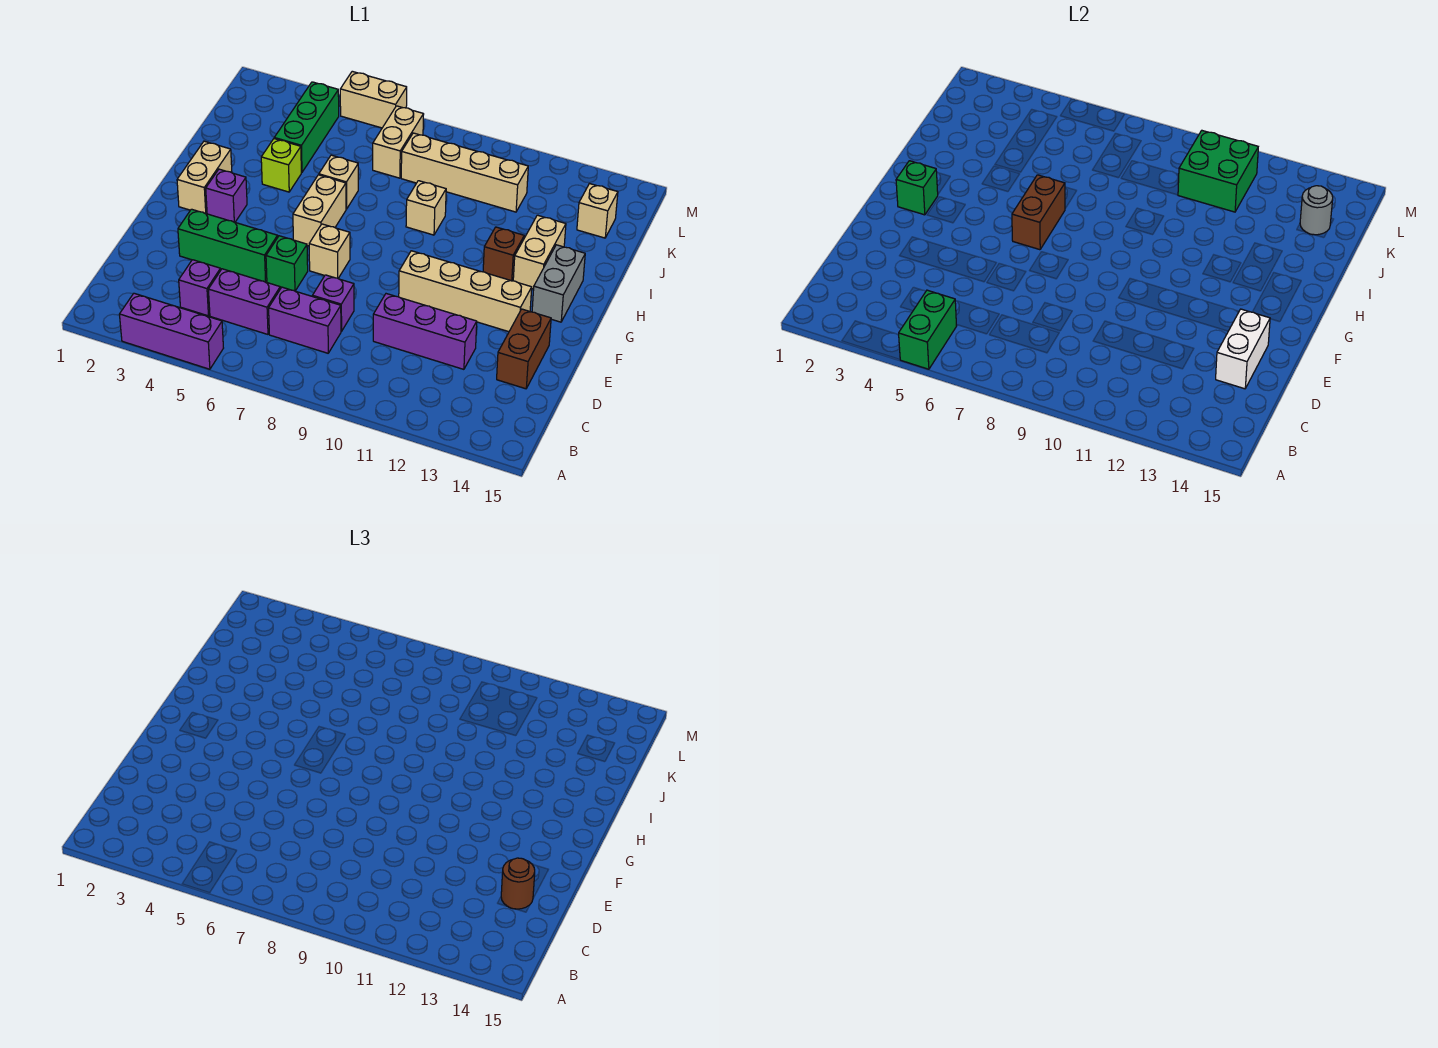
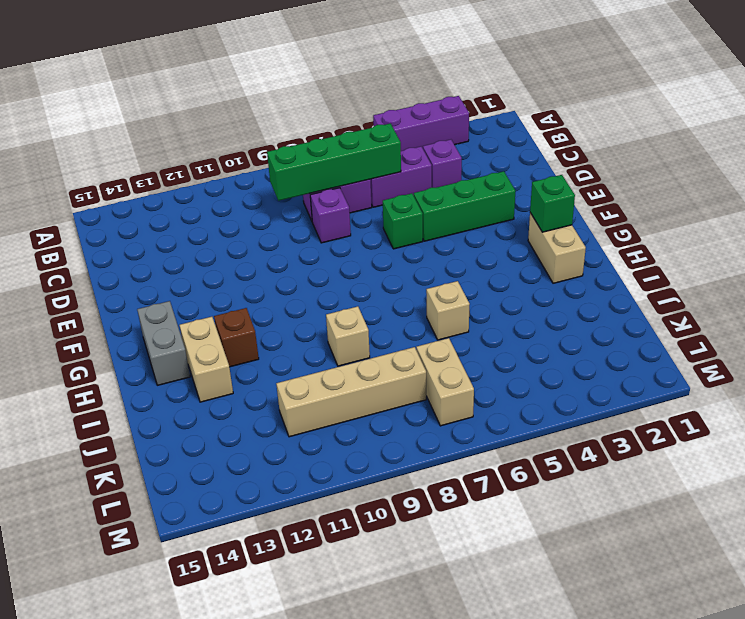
green 1x4 brick [267,124,401,201] -> none
none -> purple 1x3 brick [373,294,477,369]
none -> brown 1x2 brick [497,309,551,389]
none -> tan 1x1 brick [309,224,350,278]
none -> tan 1x4 brick [399,251,532,332]

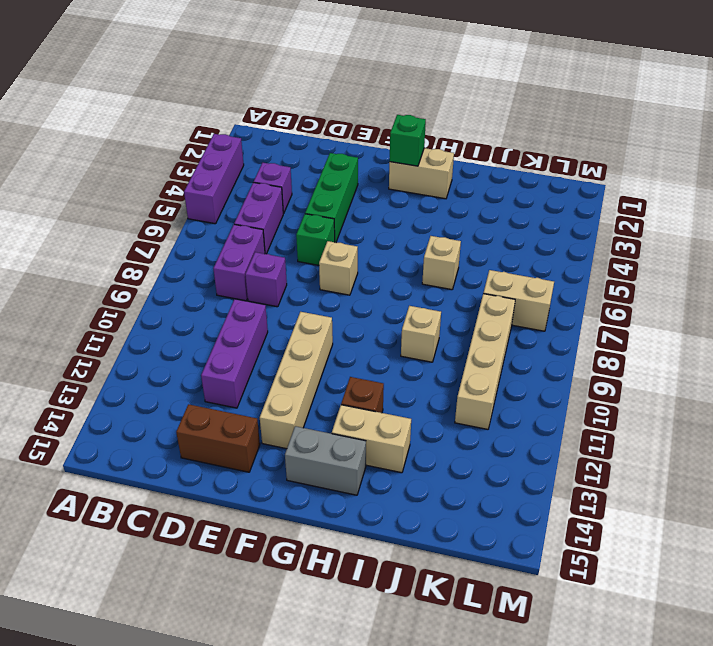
none -> purple 1x1 brick [206,169,247,222]
none -> tan 1x2 brick [293,175,346,246]
none -> lime 1x1 brick [261,139,301,192]
none -> green 1x3 brick [274,82,339,173]

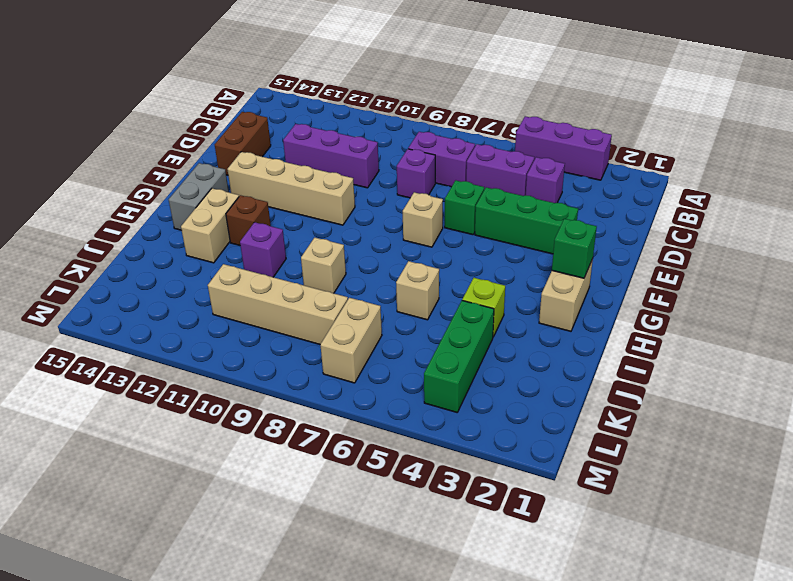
purple 1x1 brick [240,222,286,277] -> purple 1x1 brick moved to [206,169,247,222]
none -> tan 1x2 brick [293,175,346,246]
none -> tan 1x1 brick [577,184,618,238]
none -> tan 1x2 brick [340,71,407,128]
none -> green 1x2 brick [899,290,956,369]

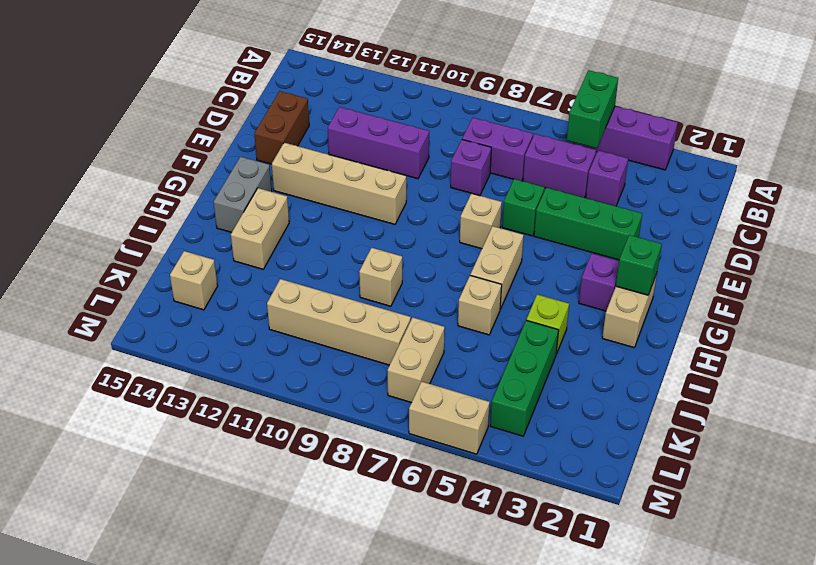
none -> brown 1x1 brick [483,227,524,281]
none -> white 1x2 brick [1216,309,1270,389]
none -> brown 1x2 brick [1012,175,1065,250]
none -> green 2x2 brick [1178,131,1258,212]

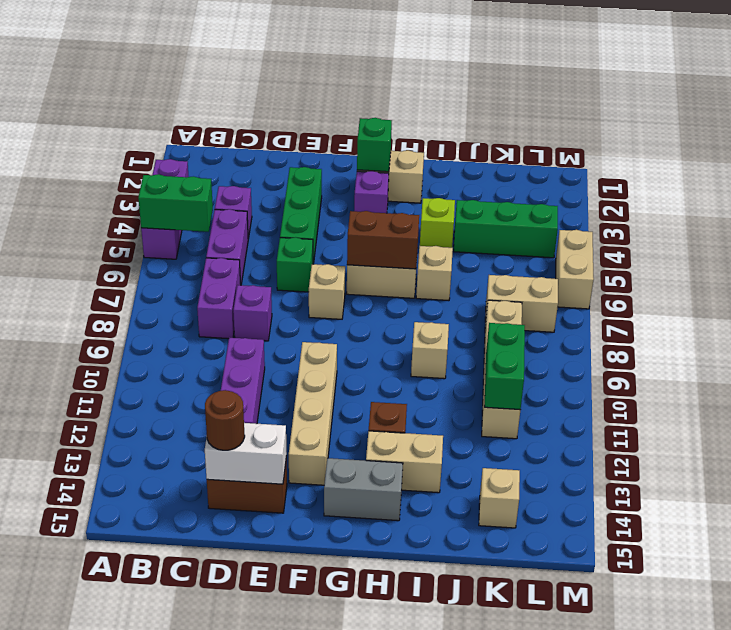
green 1x2 brick [484,323,525,410] -> green 2x2 brick [1178,131,1258,212]
none -> grey 1x1 round brick [1300,186,1333,235]

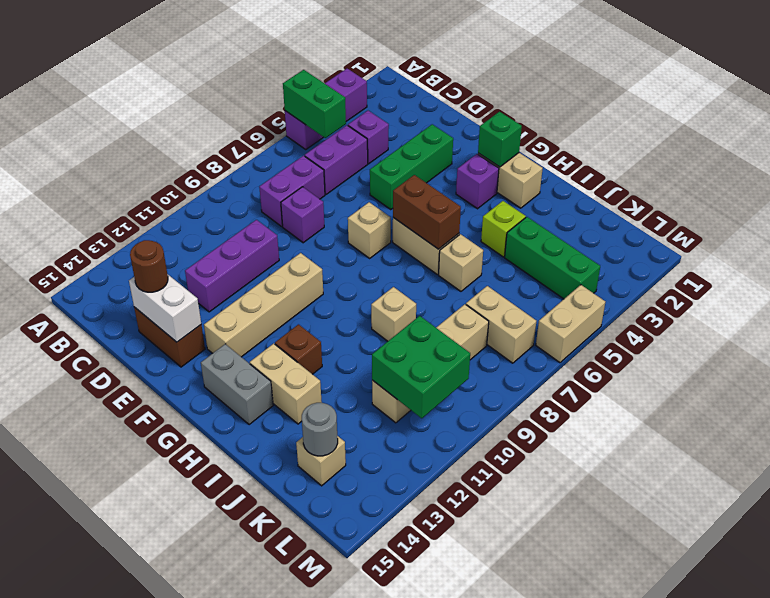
none -> green 1x1 brick [266,236,308,291]

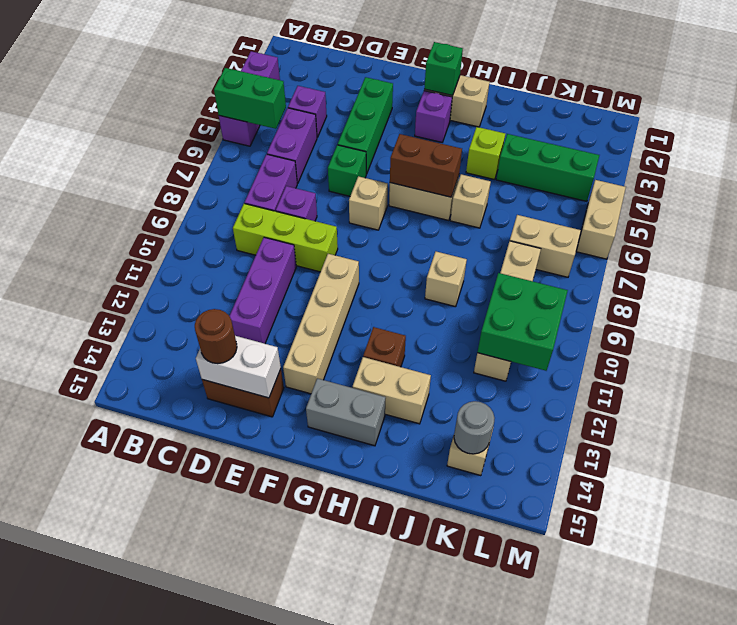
lime 1x3 brick [233,203,338,272] -> none

